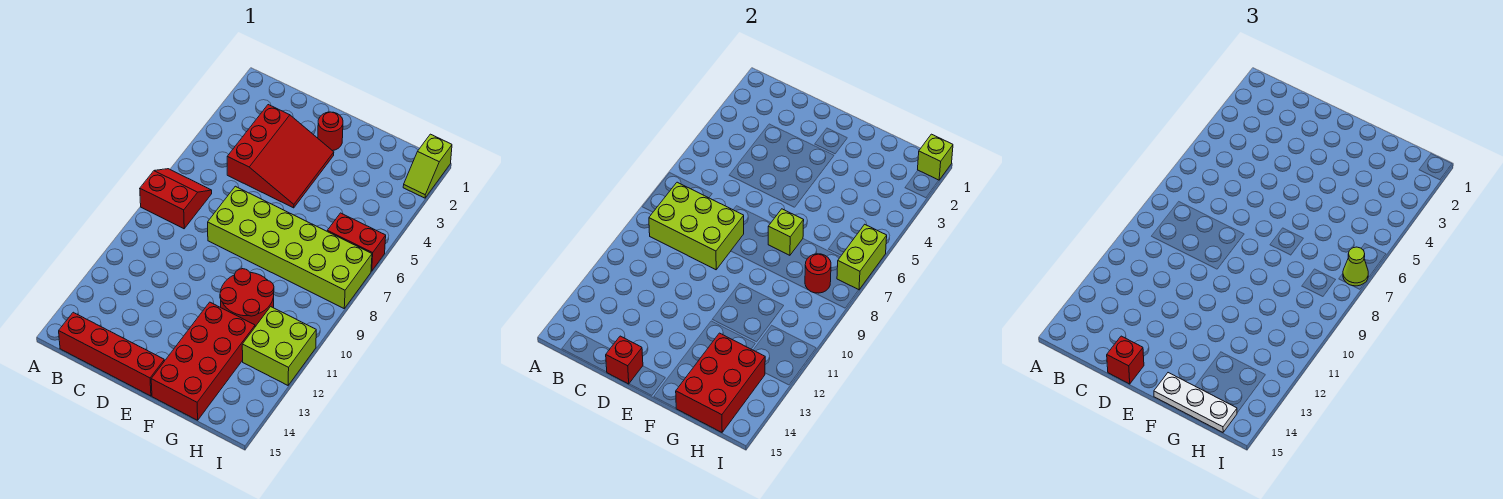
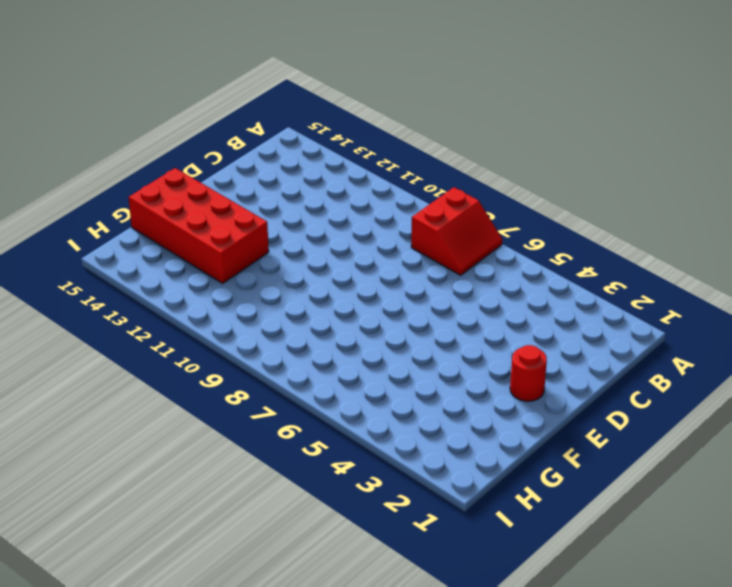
none -> red 1x4 brick [59,312,164,396]
none -> red 3x3 slope [227,105,334,208]
none -> lime 2x6 brick [208,186,372,308]

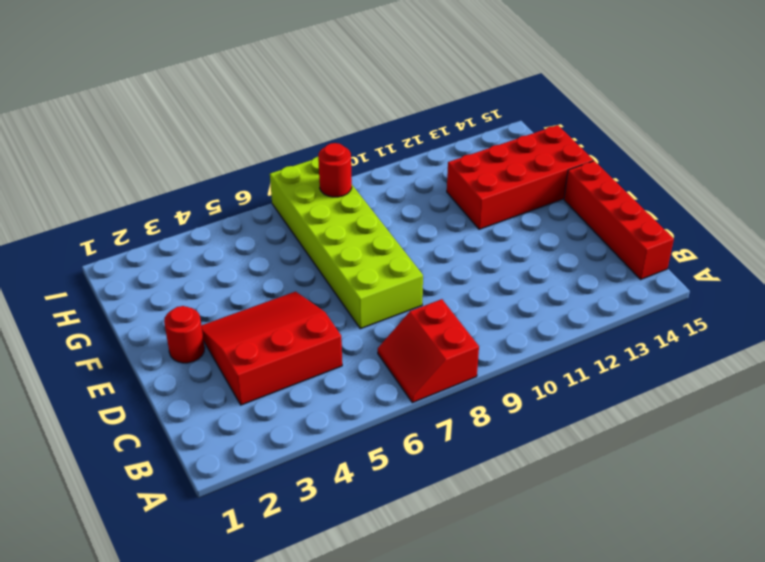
none -> red 2x2 round brick [220,269,274,327]
none -> red 1x2 brick [327,213,386,271]
none -> lime 2x2 brick [242,307,316,385]

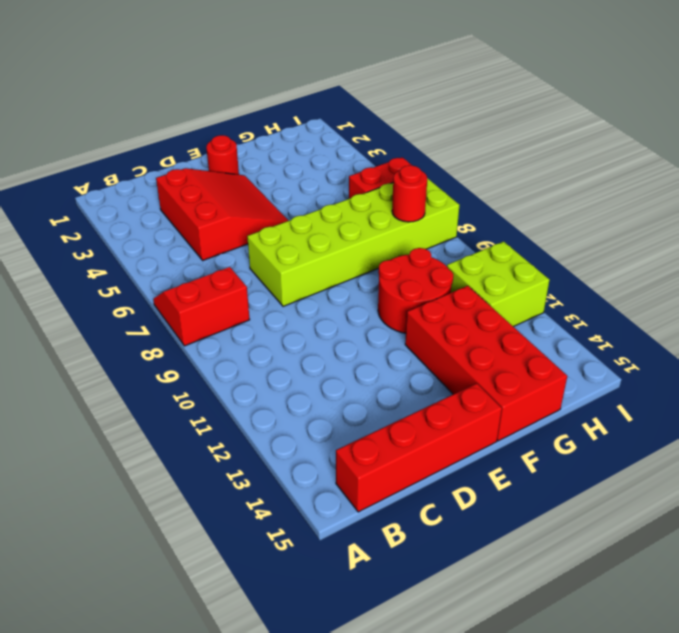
none -> lime 1x2 slope [403,134,452,198]
none -> lime 2x3 brick [649,182,744,270]
none -> red 1x1 brick [606,336,643,384]

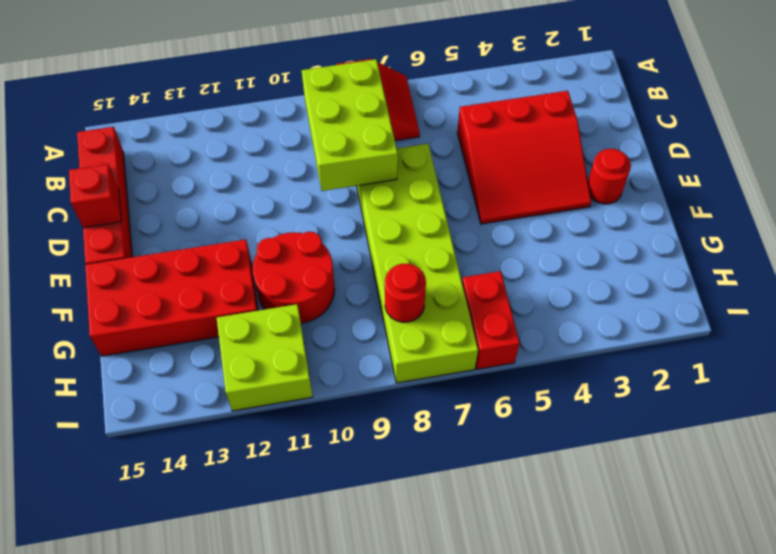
none -> lime 1x2 slope [403,134,452,198]
none -> lime 1x1 brick [768,209,804,255]
none -> red 2x3 brick [676,333,765,432]

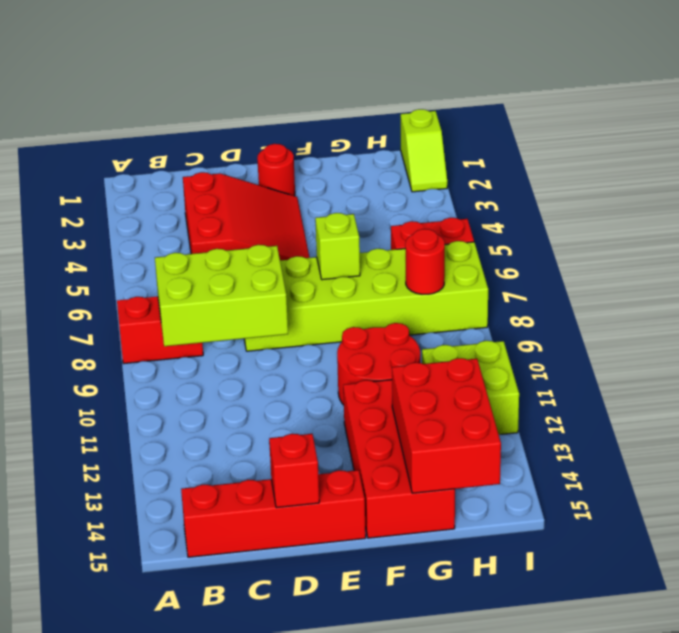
none -> lime 1x1 brick [918,134,953,180]
none -> lime 1x2 brick [837,224,887,290]
none -> red 1x1 brick [1107,336,1144,384]

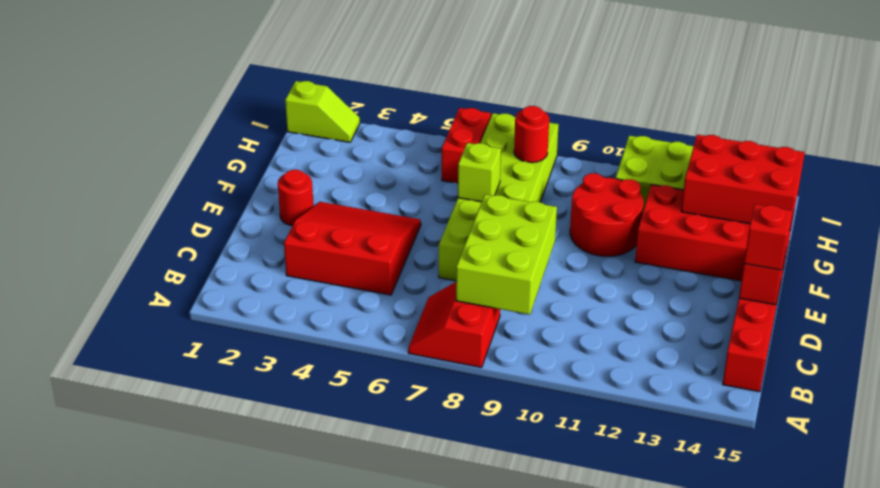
none -> lime 1x1 brick [918,134,953,180]
none -> lime 1x2 brick [837,224,887,290]
none -> white 1x3 plate [1154,373,1237,432]

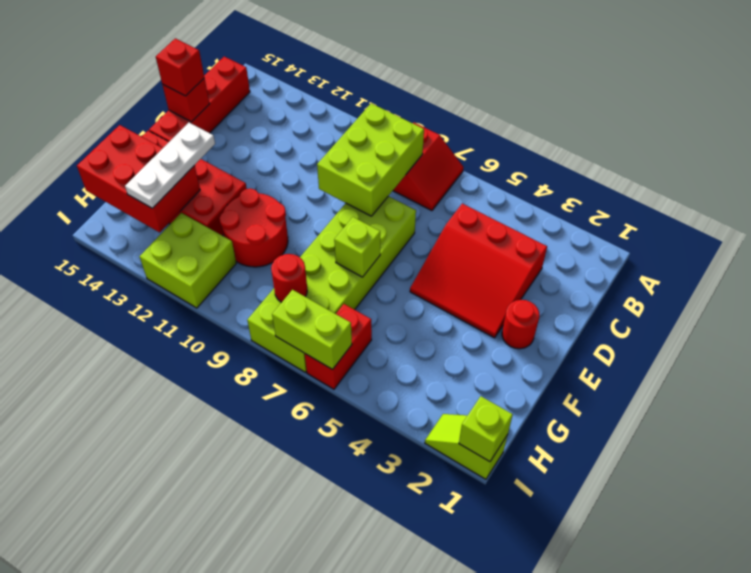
white 1x3 plate [125,123,215,208] -> white 1x3 plate moved to [1154,373,1237,432]
none -> lime 1x1 cone [1343,247,1368,286]

